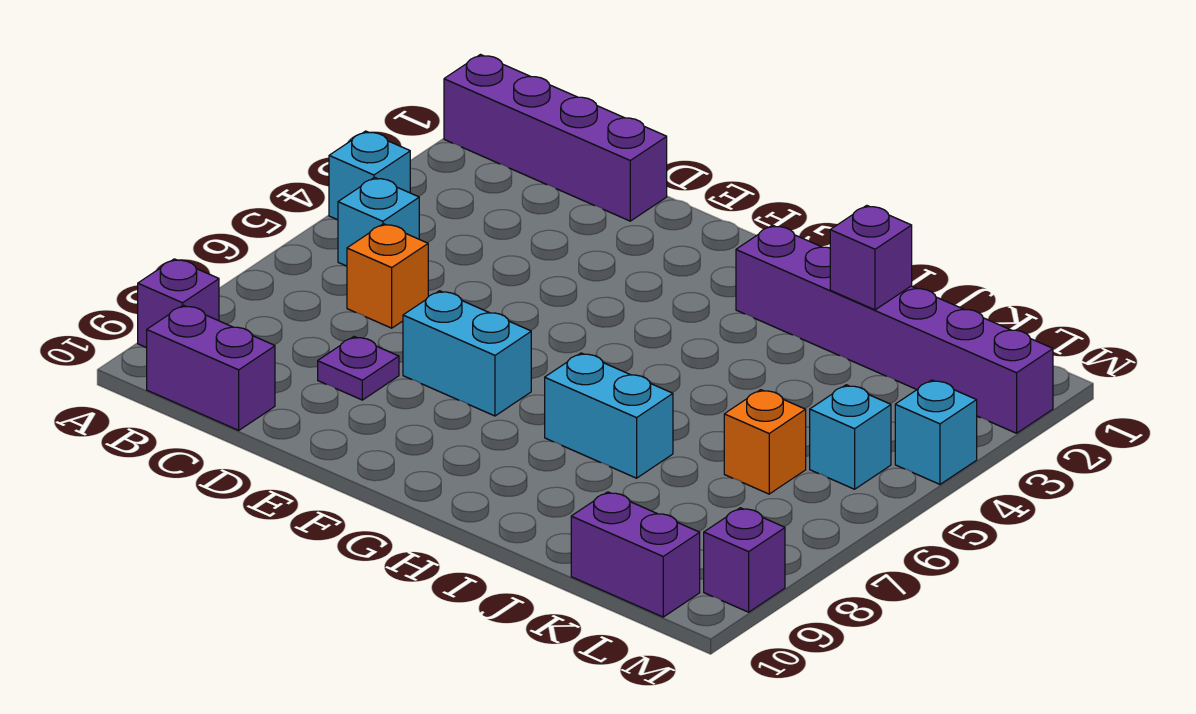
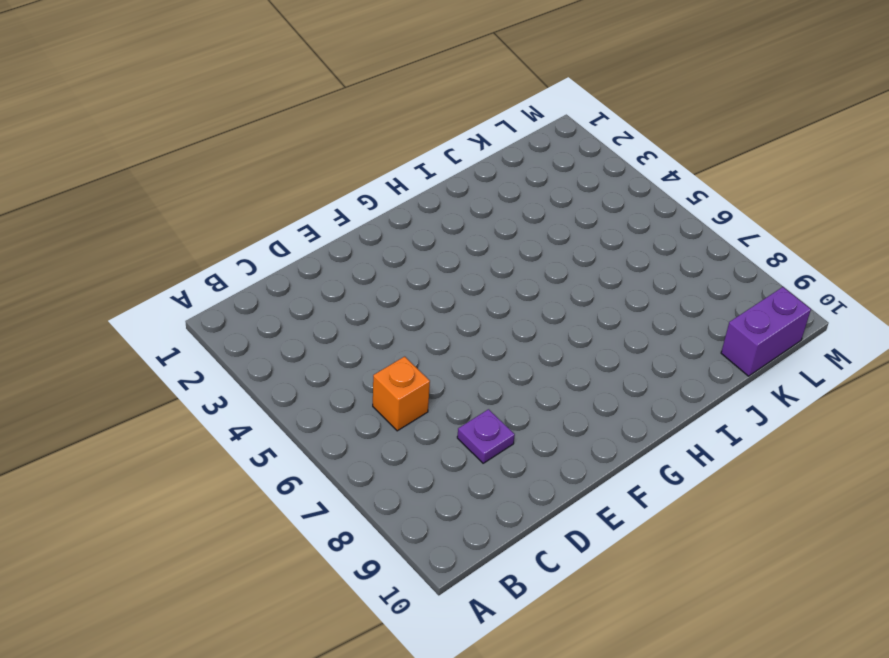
none -> purple 1x4 brick [444,55,667,221]
none -> cyan 1x1 brick [329,131,410,220]
none -> purple 1x1 brick [138,259,219,348]

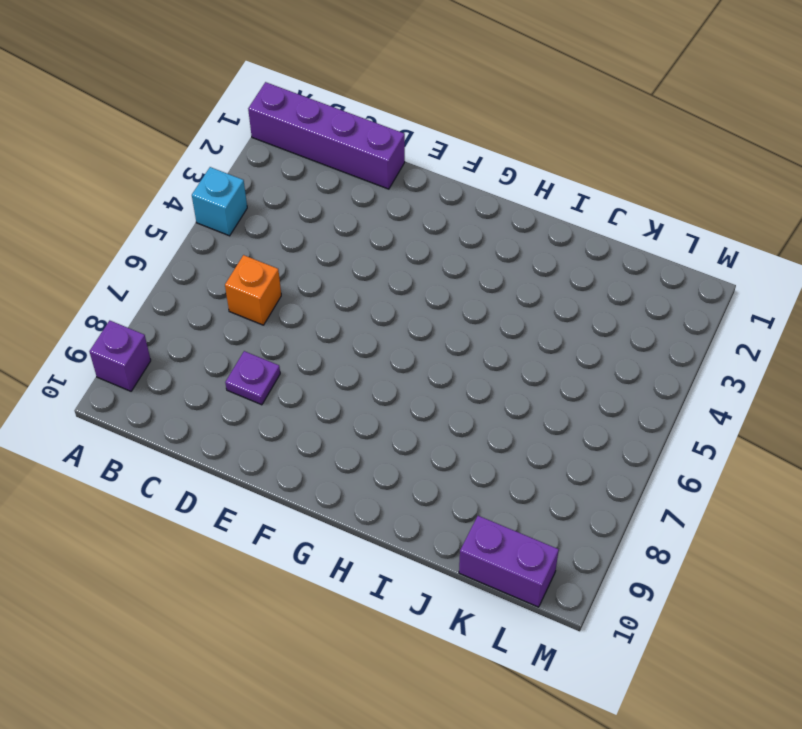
none -> cyan 1x1 brick [338,178,419,266]
none -> purple 1x2 brick [147,305,275,430]
none -> cyan 1x2 brick [403,291,531,416]

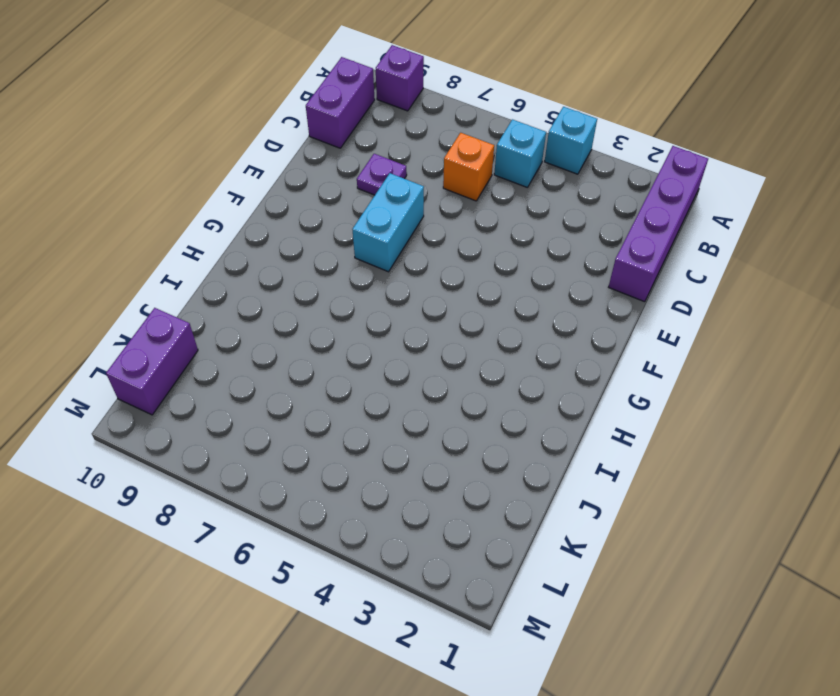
none -> purple 1x6 brick [736,225,1053,433]
none -> cyan 1x2 brick [545,353,673,478]
none -> orange 1x1 brick [724,390,806,494]

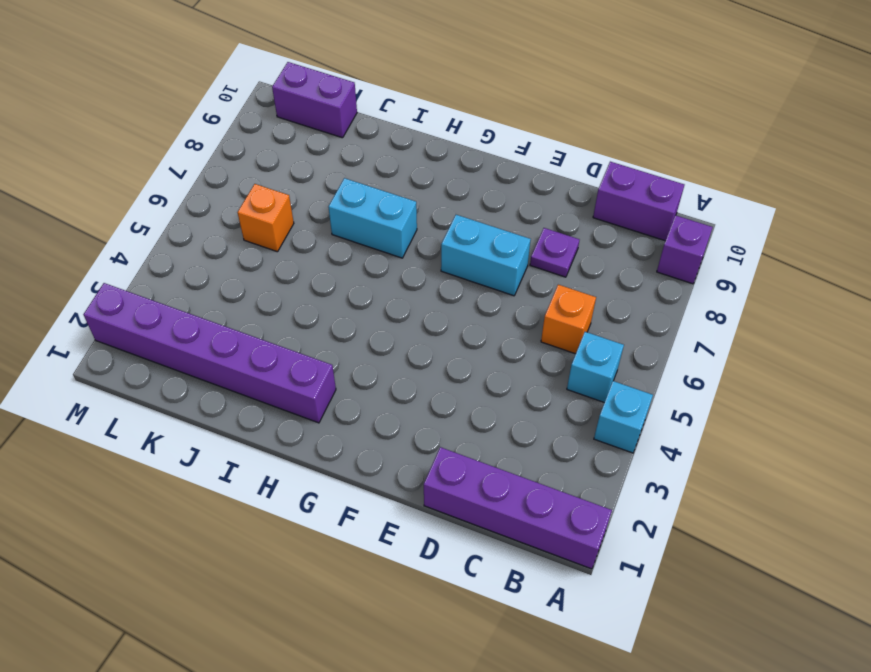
none -> cyan 1x1 brick [810,385,891,489]
none -> cyan 1x1 brick [895,380,977,484]
none -> purple 1x1 brick [704,508,785,612]

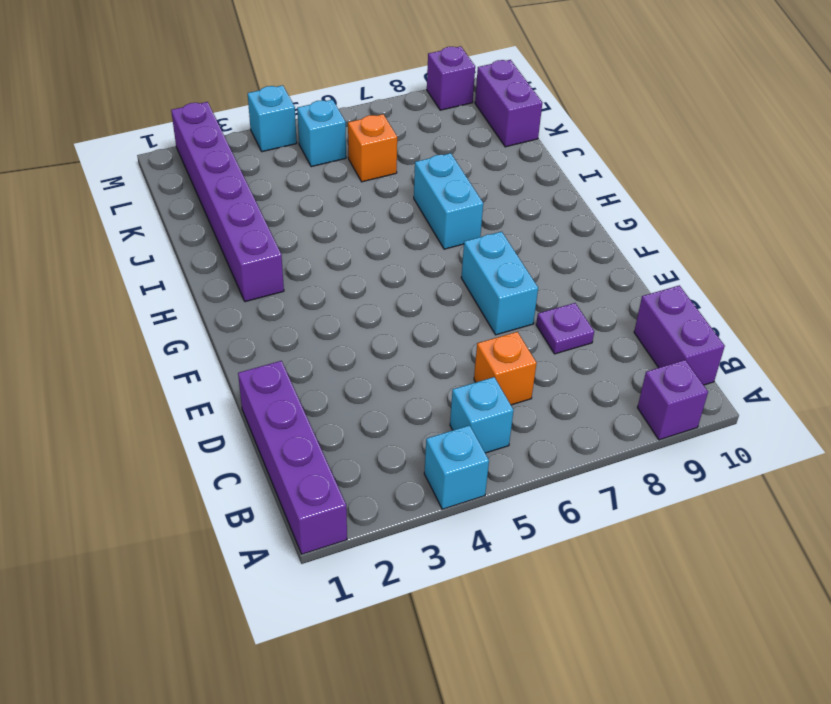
none -> purple 1x1 brick [830,205,912,310]

